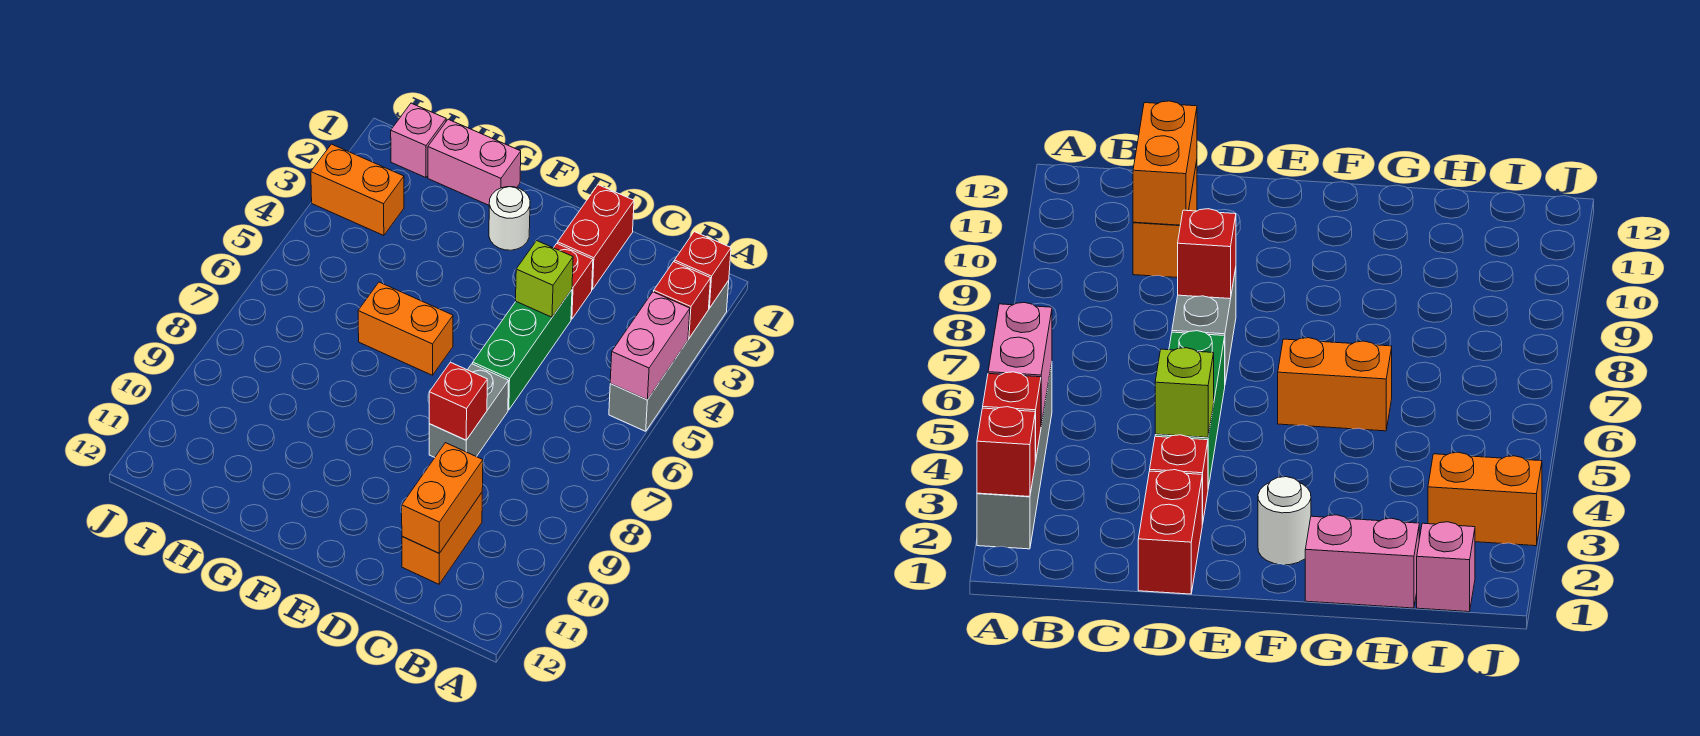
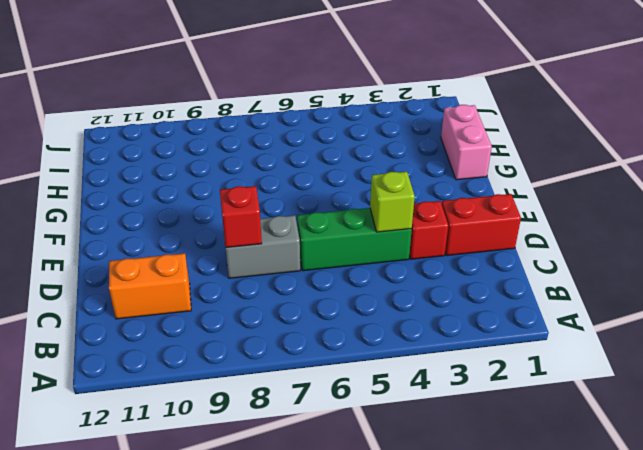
none -> grey 1x4 brick [609,281,729,431]
none -> white 1x1 round brick [489,187,530,250]
none -> orange 1x2 brick [358,282,453,375]

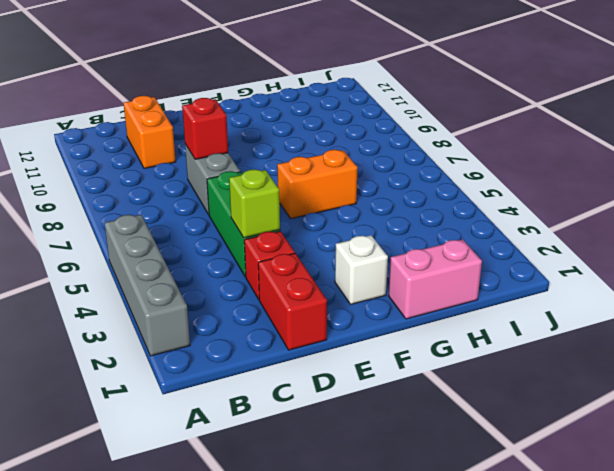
white 1x1 brick [335,235,388,305] -> white 1x1 round brick [489,187,530,250]
none -> pink 1x1 brick [391,103,446,178]
none -> orange 1x2 brick [311,144,404,236]
none -> red 1x1 brick [674,232,731,308]

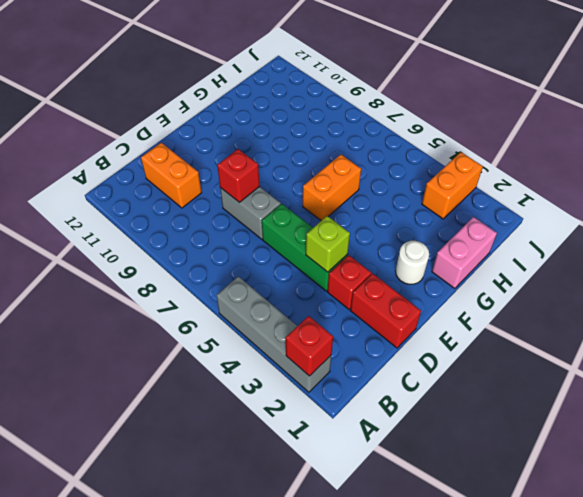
none -> pink 1x1 brick [391,103,446,178]
none -> red 1x1 brick [654,262,711,338]
none -> pink 1x2 brick [610,292,690,400]

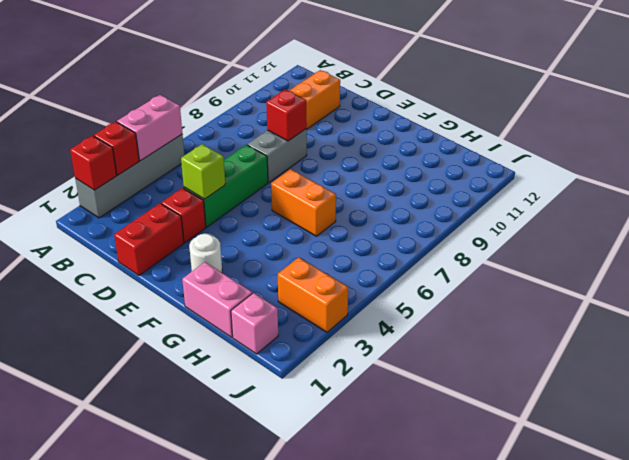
none -> orange 1x2 brick [402,443,483,553]

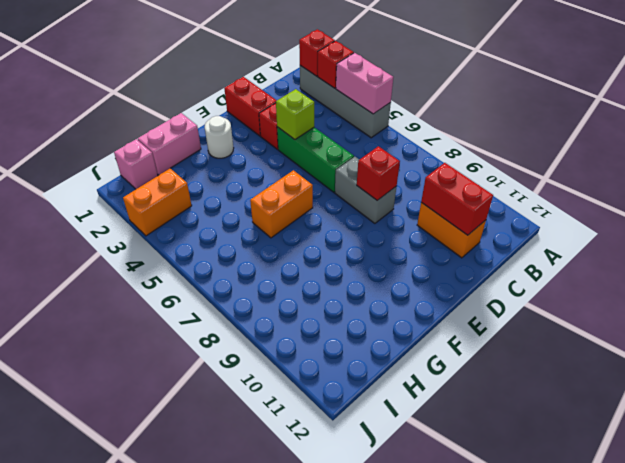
red 1x2 brick [421,163,493,235] -> orange 1x2 brick [402,443,483,553]

